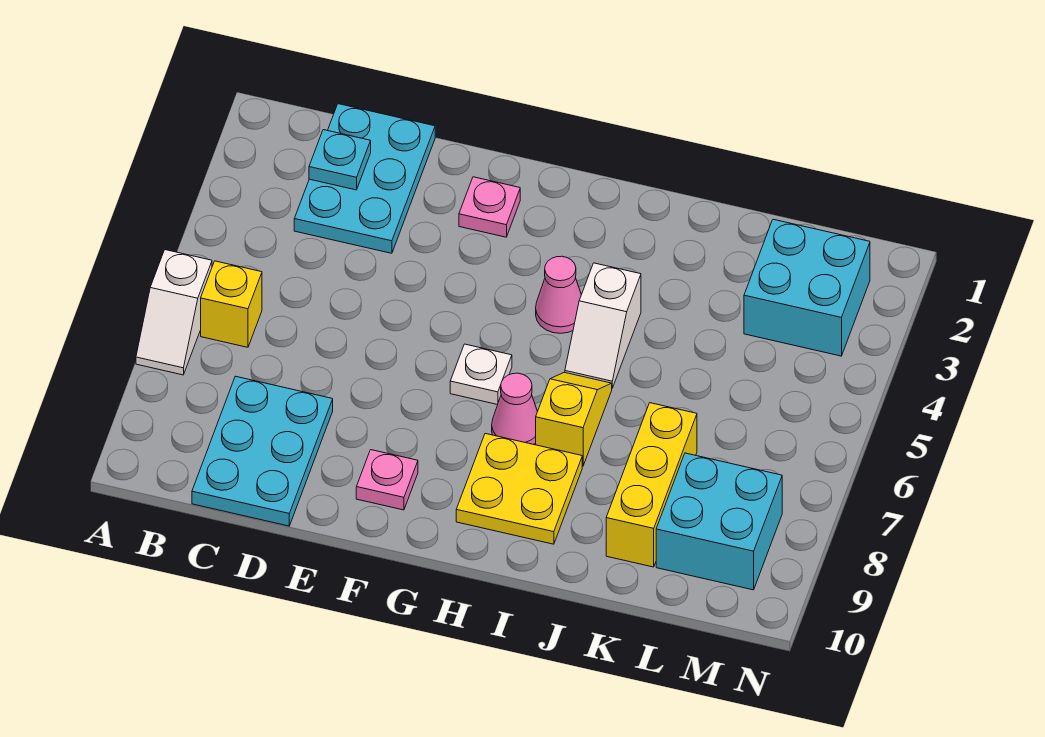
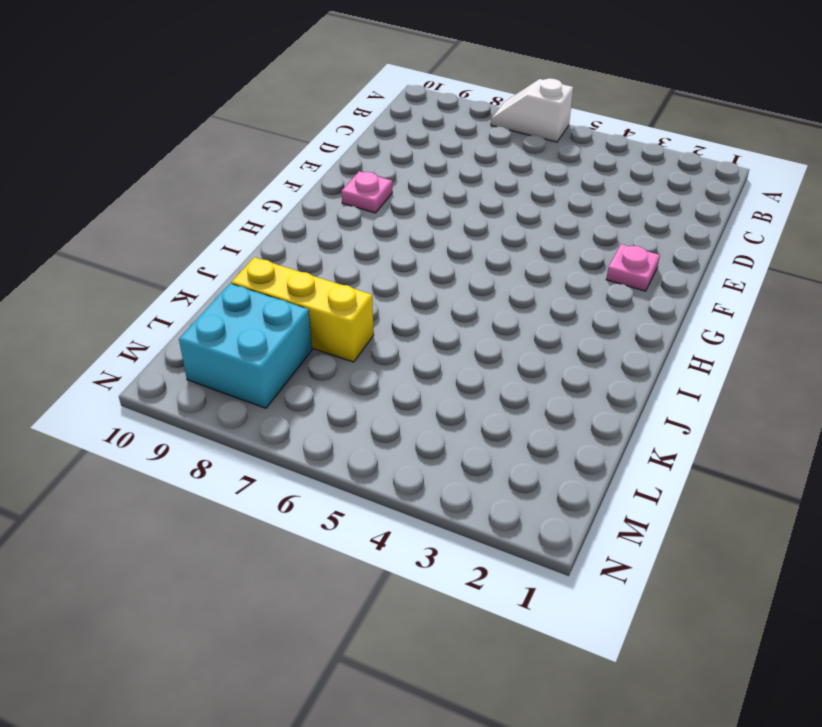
none -> yellow 1x1 brick [201,261,262,347]
none -> cyan 2x3 plate [294,104,435,253]
none -> cyan 2x3 plate [192,376,333,526]

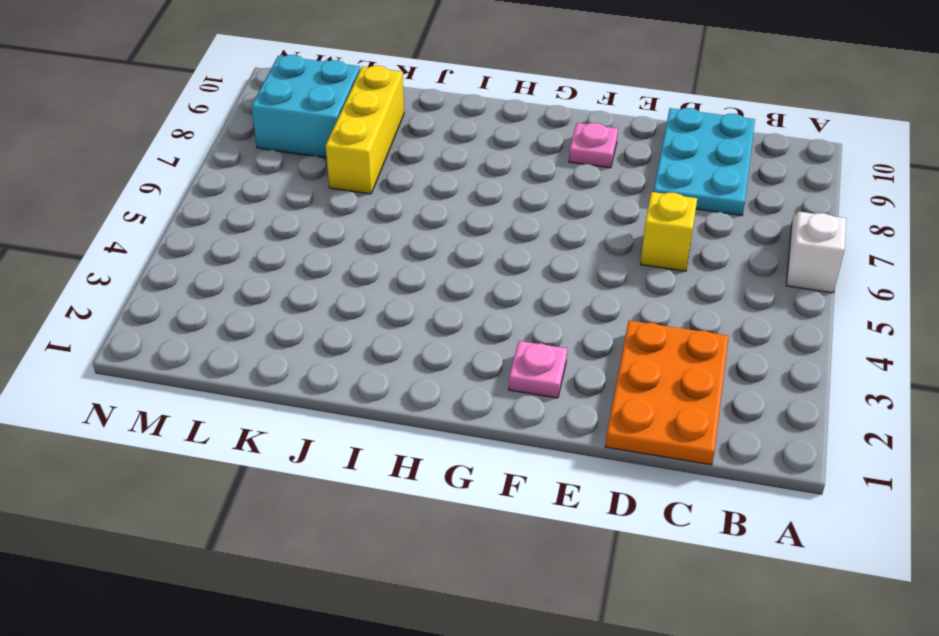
orange 2x3 plate [605,320,729,465] -> cyan 2x3 plate [294,104,435,253]
yellow 1x1 brick [641,192,697,271] -> yellow 1x1 brick moved to [201,261,262,347]
none -> white 1x1 plate [450,344,512,405]
none -> pink 1x1 cone [536,256,581,333]
none -> pink 1x1 cone [492,373,538,444]

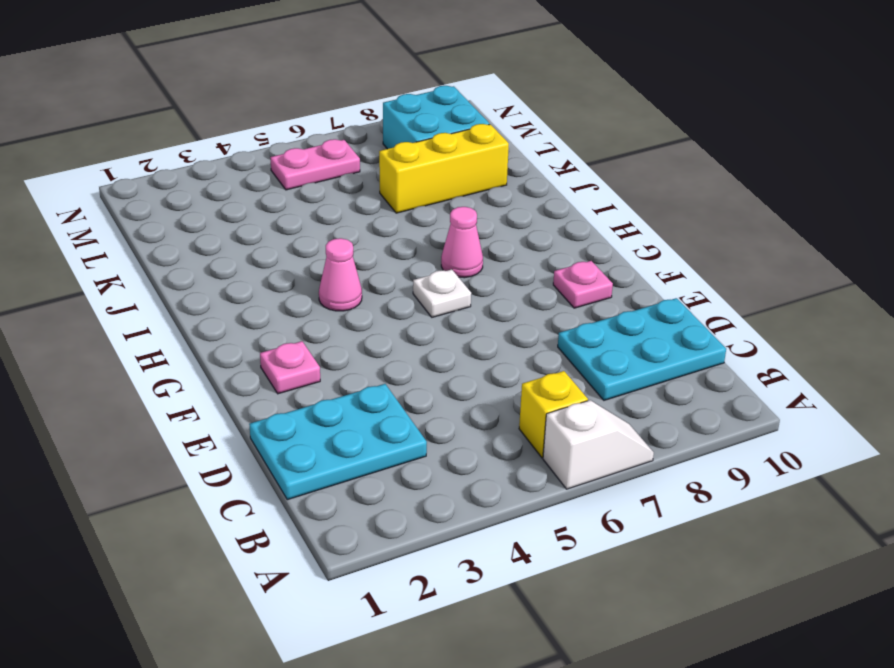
pink 1x2 plate [270,139,360,190] -> none
none -> yellow 2x2 plate [456,434,582,544]
none -> white 1x2 slope [565,263,641,388]
none -> yellow 1x2 slope [536,372,612,466]

